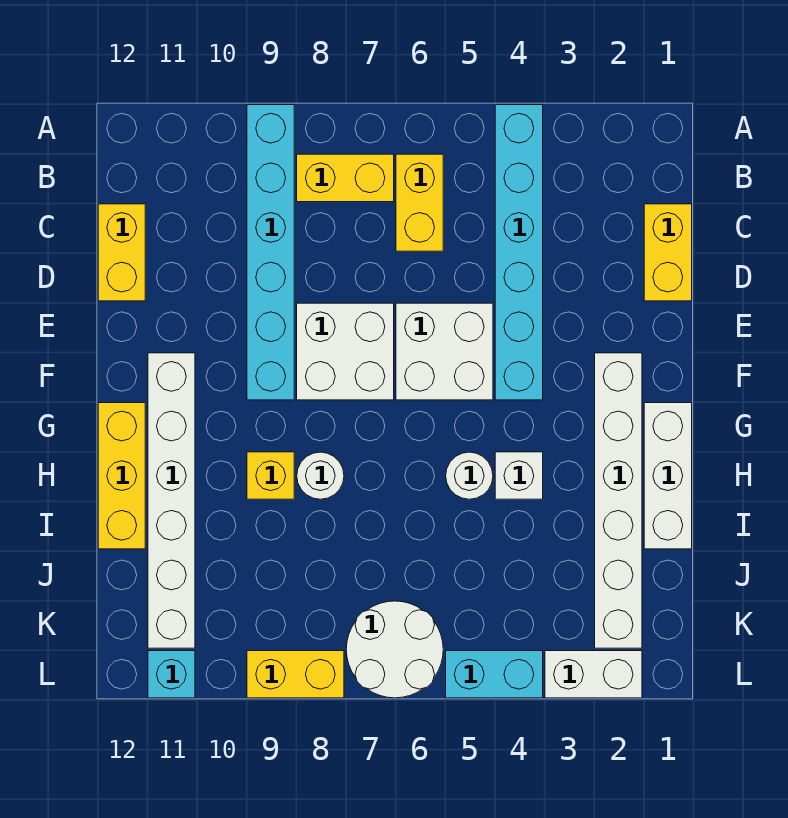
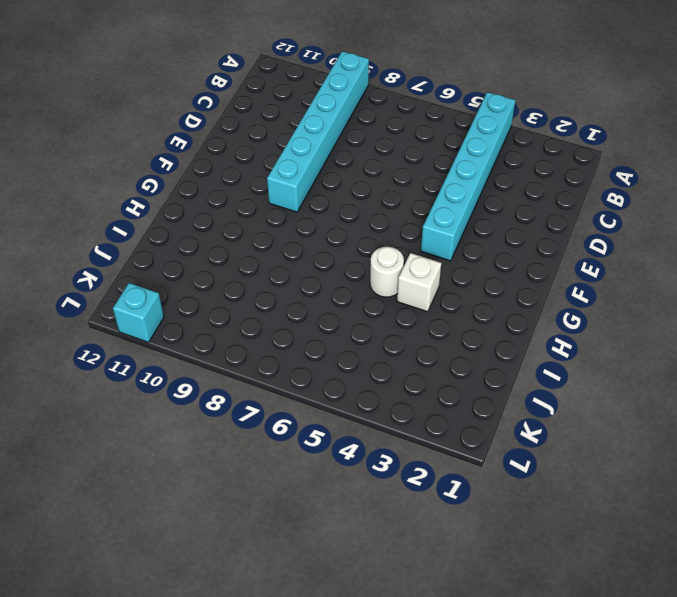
none -> yellow 1x2 brick [396,154,443,251]
none -> yellow 1x2 brick [297,154,394,202]
none -> yellow 1x2 brick [644,204,692,301]

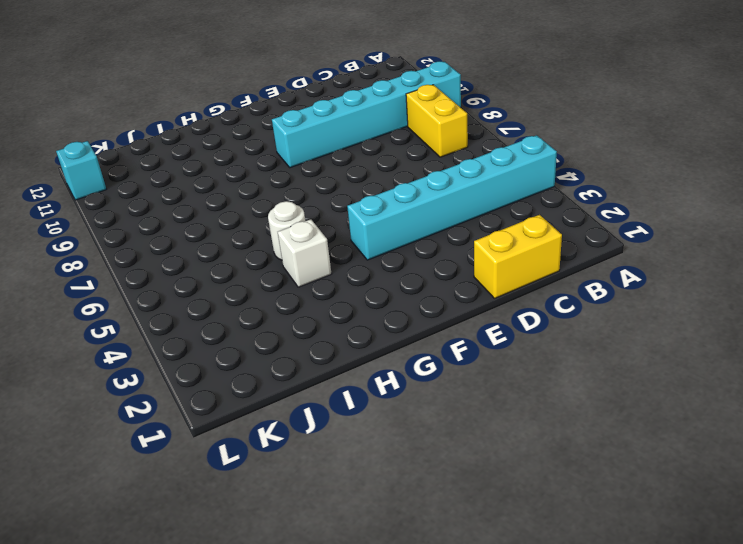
none -> yellow 1x2 brick [396,154,443,251]
none -> yellow 1x2 brick [98,204,145,301]
none -> white 2x2 brick [396,303,493,400]

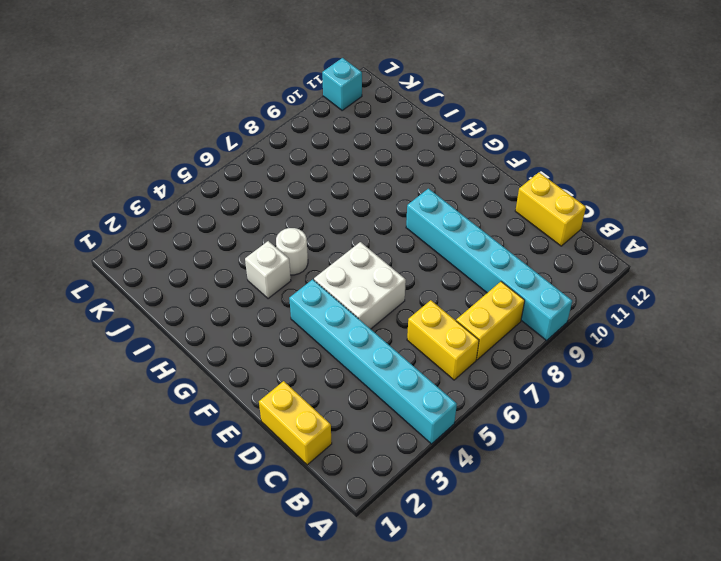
none -> white 2x2 brick [297,303,394,400]
none -> white 1x6 brick [595,353,642,648]
none -> white 1x6 brick [148,353,195,648]

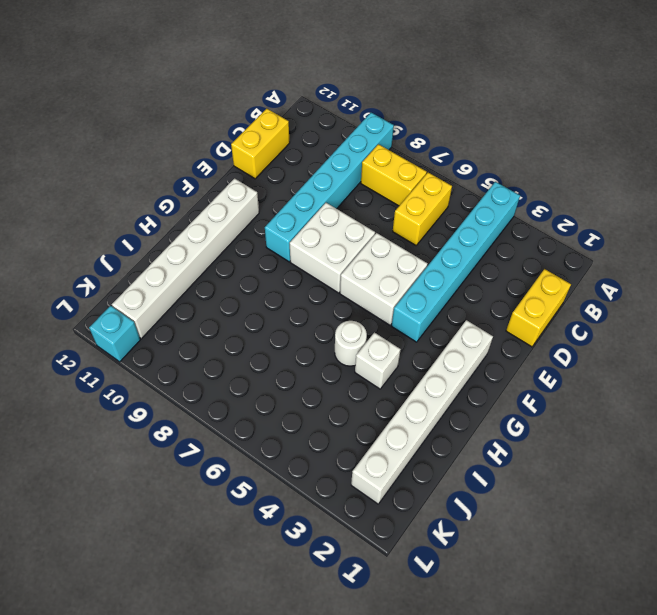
none -> white 1x3 brick [644,403,692,549]
none -> yellow 1x3 brick [98,403,145,549]
none -> white 1x1 round brick [297,452,344,499]

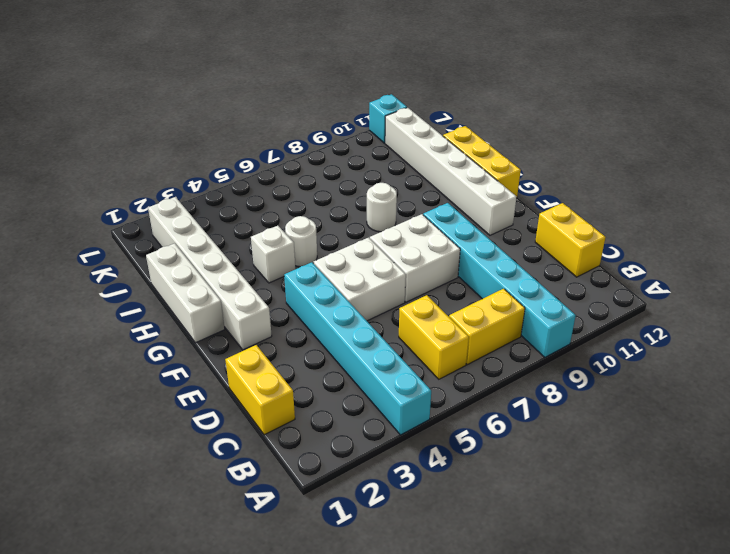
none -> yellow 1x1 brick [247,452,294,499]
none -> white 2x2 round brick [346,601,443,698]
none -> white 1x2 brick [545,651,642,698]

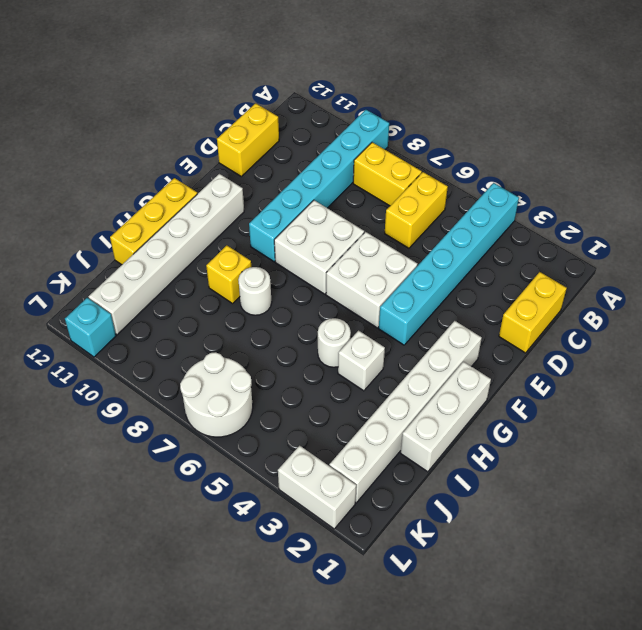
none -> cyan 1x2 brick [446,651,543,698]
none -> yellow 1x2 brick [247,651,344,698]

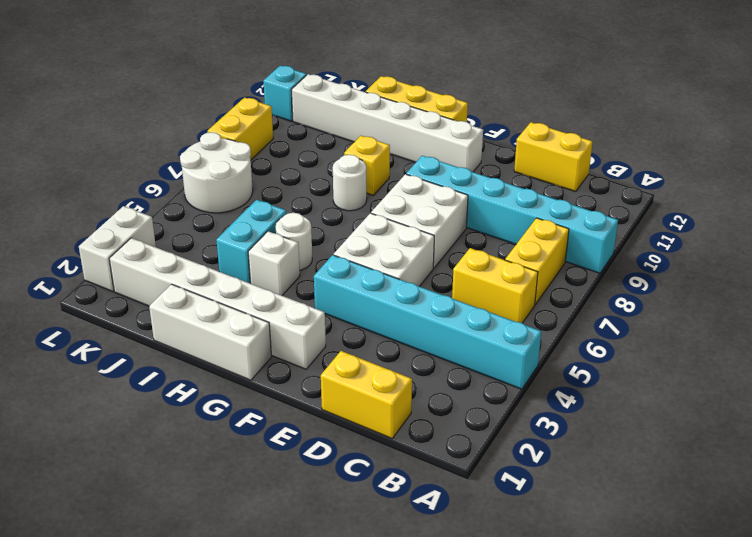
cyan 1x2 brick [216,200,286,283] -> cyan 1x2 brick moved to [446,651,543,698]

